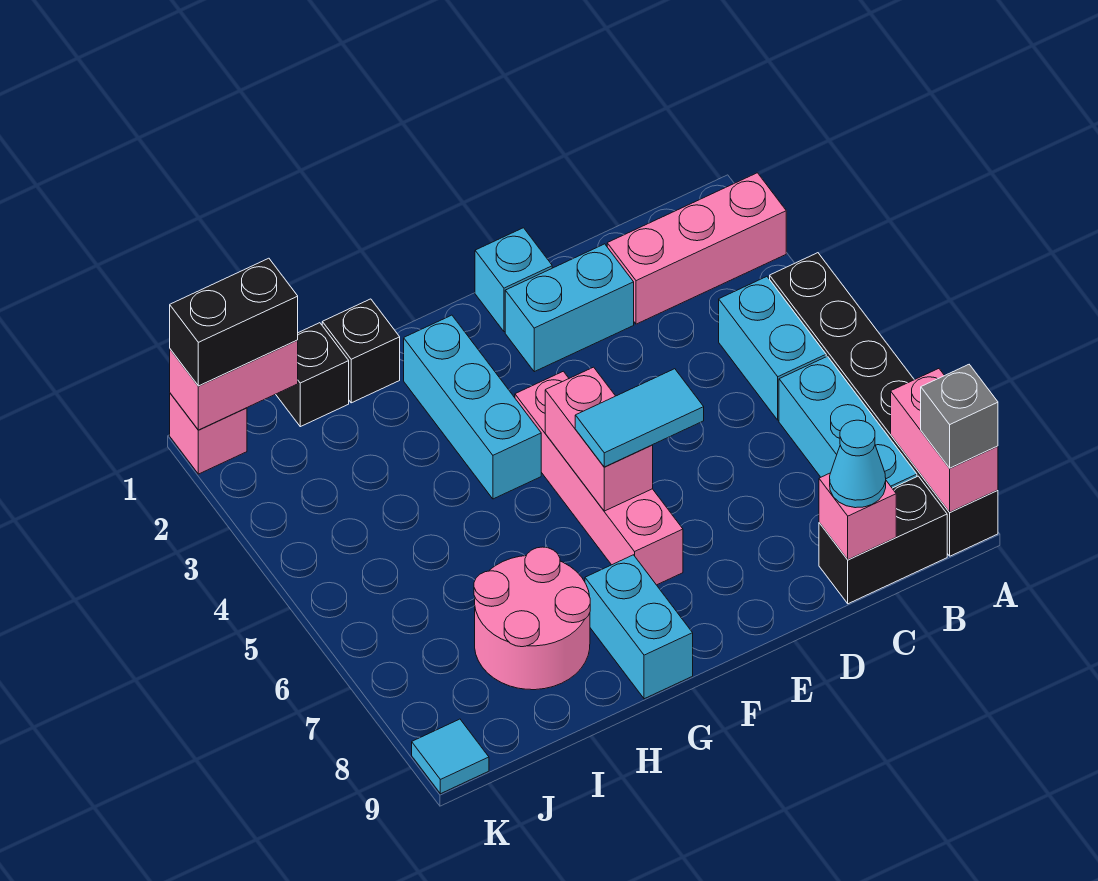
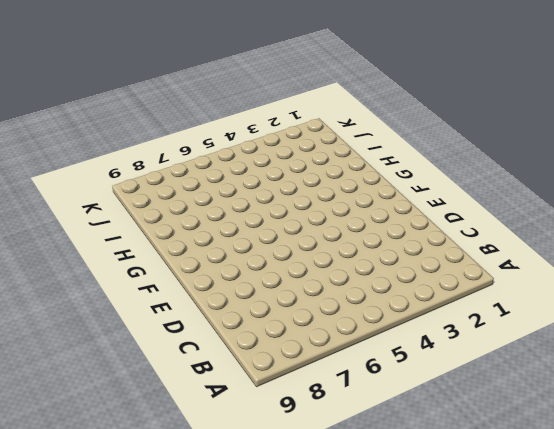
none -> pink 1x3 brick [607,173,786,324]
none -> black 1x6 brick [770,253,998,556]
none -> cyan 1x2 brick [719,277,826,420]

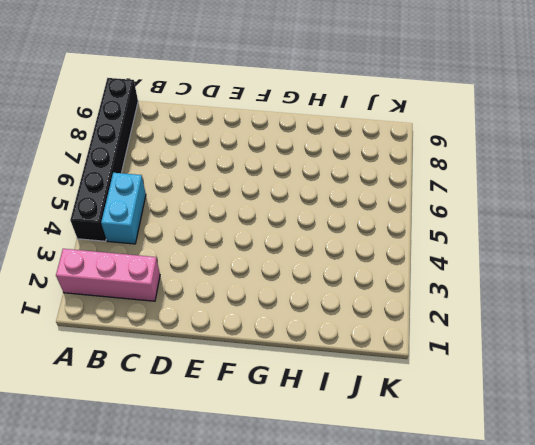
none -> cyan 1x3 brick [779,356,917,488]
none -> black 1x2 brick [819,476,947,604]
none -> cyan 1x2 brick [505,244,634,372]

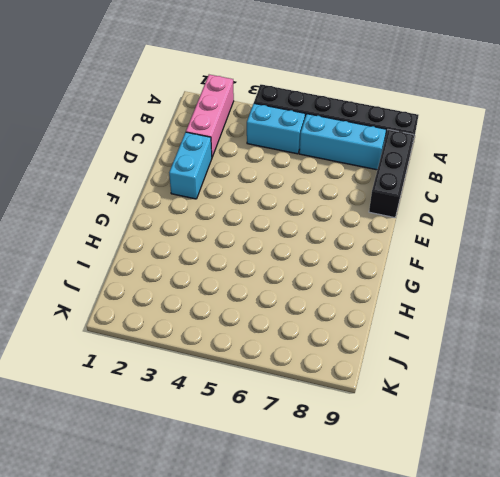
black 1x3 brick [369,130,414,218] -> black 1x2 brick [819,476,947,604]
none -> cyan 1x1 brick [475,228,552,332]
none -> pink 1x4 brick [515,371,683,585]
none -> cyan 1x3 brick [404,315,541,499]

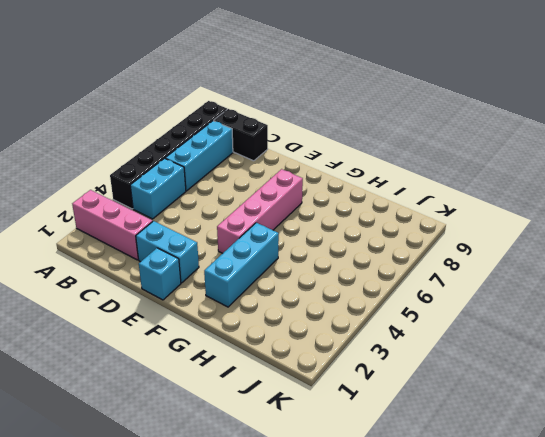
none -> cyan 1x2 brick [585,555,693,699]
none -> black 1x1 brick [322,299,400,403]
none -> pink 2x2 round brick [474,547,590,690]

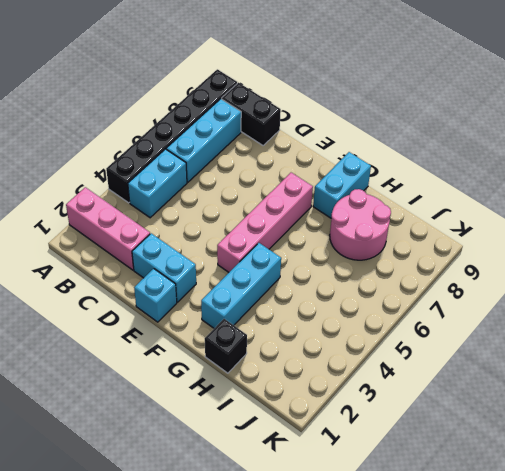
none -> black 1x1 brick [276,323,349,427]
none -> pink 1x1 brick [170,393,247,474]
none -> cyan 1x1 tile [412,719,489,794]

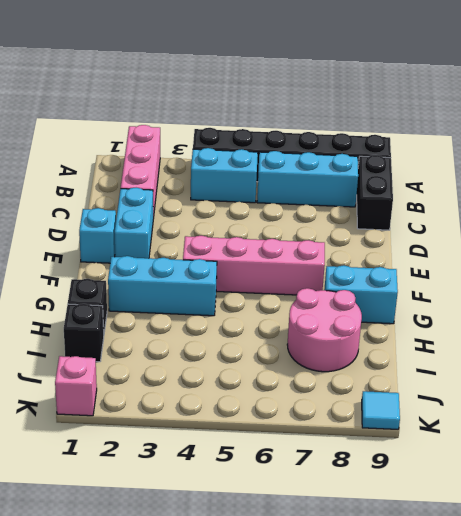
none -> pink 1x2 brick [891,369,998,512]
none -> pink 1x1 brick [819,473,896,560]
none -> pink 1x2 brick [545,367,653,511]

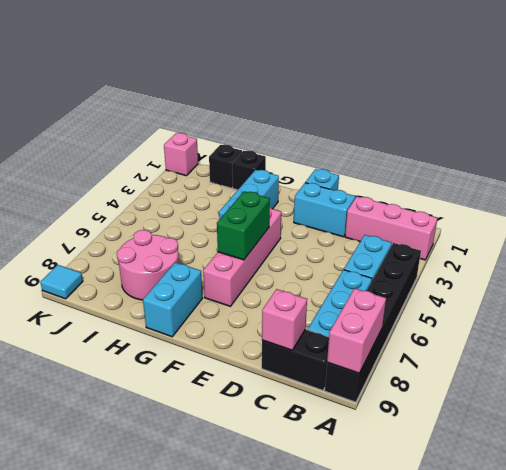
green 1x2 brick [217,191,270,260] -> pink 1x2 brick [545,367,653,511]
none -> pink 1x2 brick [170,340,298,430]
none -> grey 1x1 brick [921,365,998,468]
none -> cyan 1x1 cone [830,420,886,508]

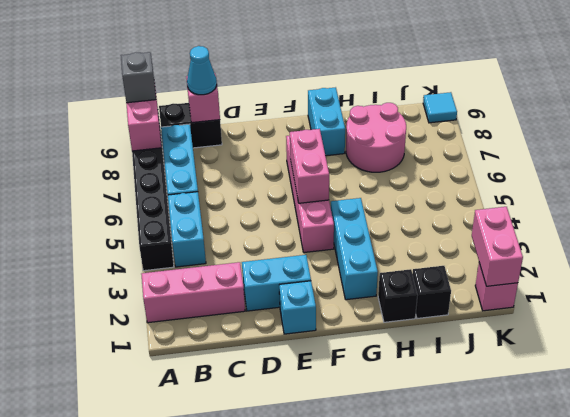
pink 1x2 brick [472,207,523,286] -> pink 1x2 brick turned to [170,340,298,430]
none -> cyan 1x2 tile [575,369,704,467]
none -> black 1x2 brick [170,258,298,386]

